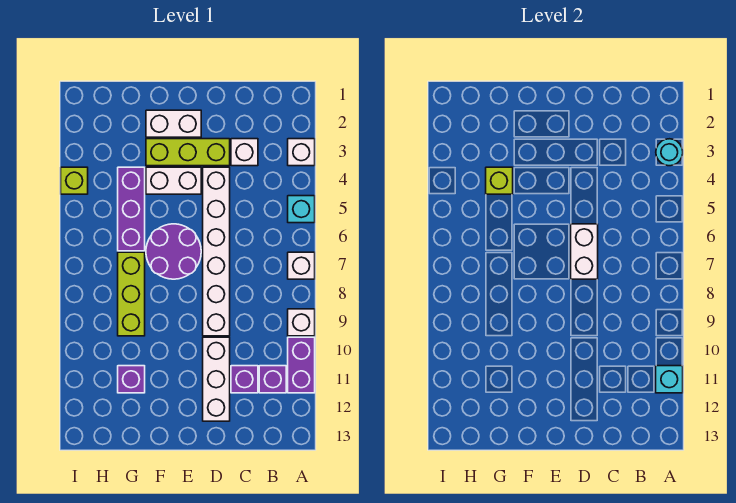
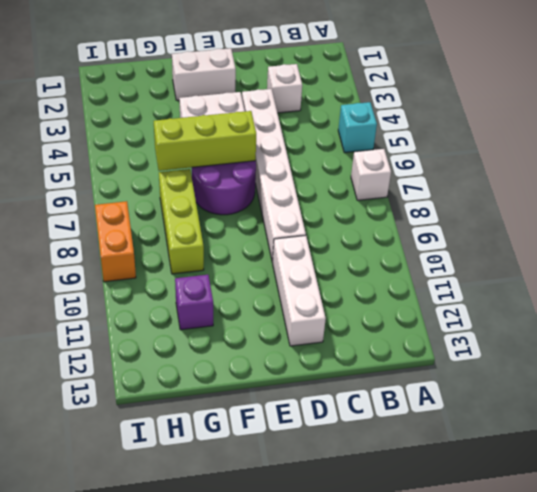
lime 1x3 brick [154,111,256,171] -> lime 1x3 brick moved to [146,139,230,166]
orange 1x2 brick [95,201,136,282] -> none
none -> white 1x1 brick [288,139,315,166]
none -> white 1x1 brick [288,309,315,336]
none -> purple 1x2 brick [288,337,315,393]

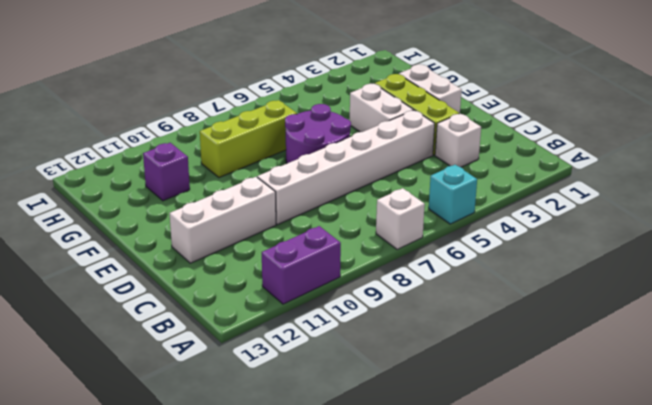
none -> white 1x1 brick [288,139,315,166]
none -> white 1x1 brick [288,309,315,336]
none -> purple 1x1 brick [259,366,286,393]

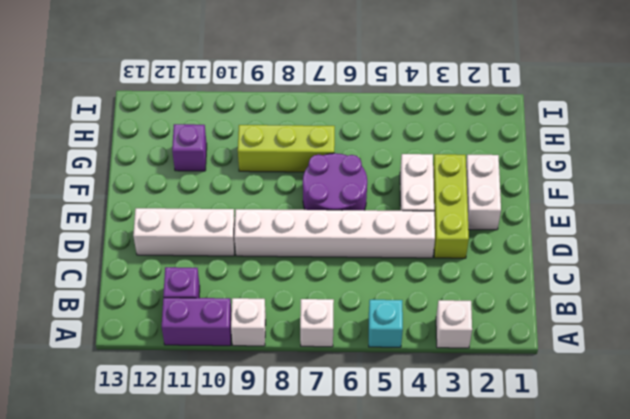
none -> white 1x1 brick [231,139,258,166]
none -> purple 1x1 brick [231,366,258,393]
none -> purple 1x3 brick [118,167,145,251]

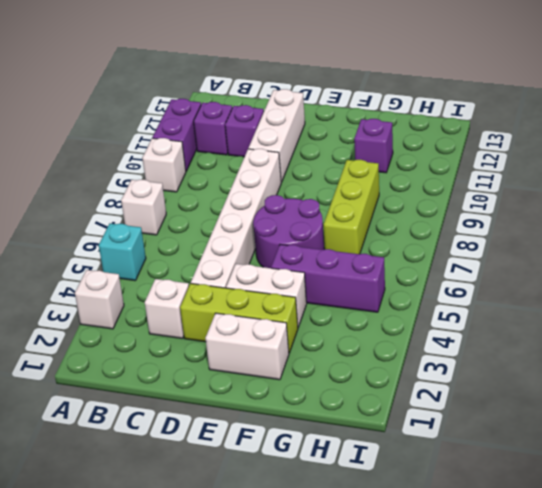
purple 1x3 brick [271,245,385,312] -> purple 1x3 brick turned to [118,167,145,251]
none -> lime 1x1 brick [61,167,88,194]
none -> cyan 1x1 round brick [656,139,683,166]
none -> cyan 1x1 brick [656,366,683,393]

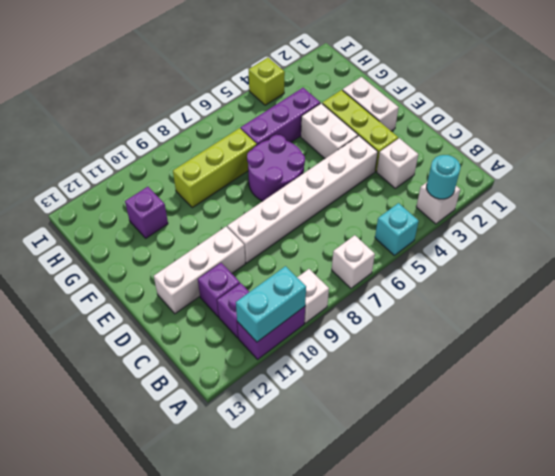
cyan 1x2 brick [236,266,306,342] -> cyan 1x1 brick [656,366,683,393]
none -> white 1x2 brick [571,224,598,279]
none -> lime 1x1 brick [486,167,513,194]

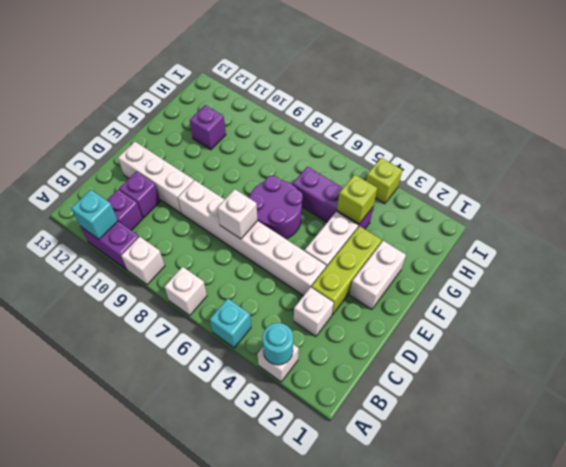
white 1x1 brick [218,189,258,239] -> white 1x2 brick [571,224,598,279]
none -> lime 1x3 brick [118,252,145,336]

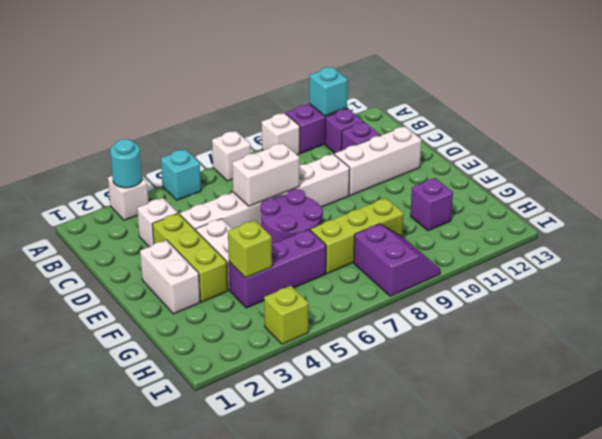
purple 2x2 slope [354,224,440,296] -> none

